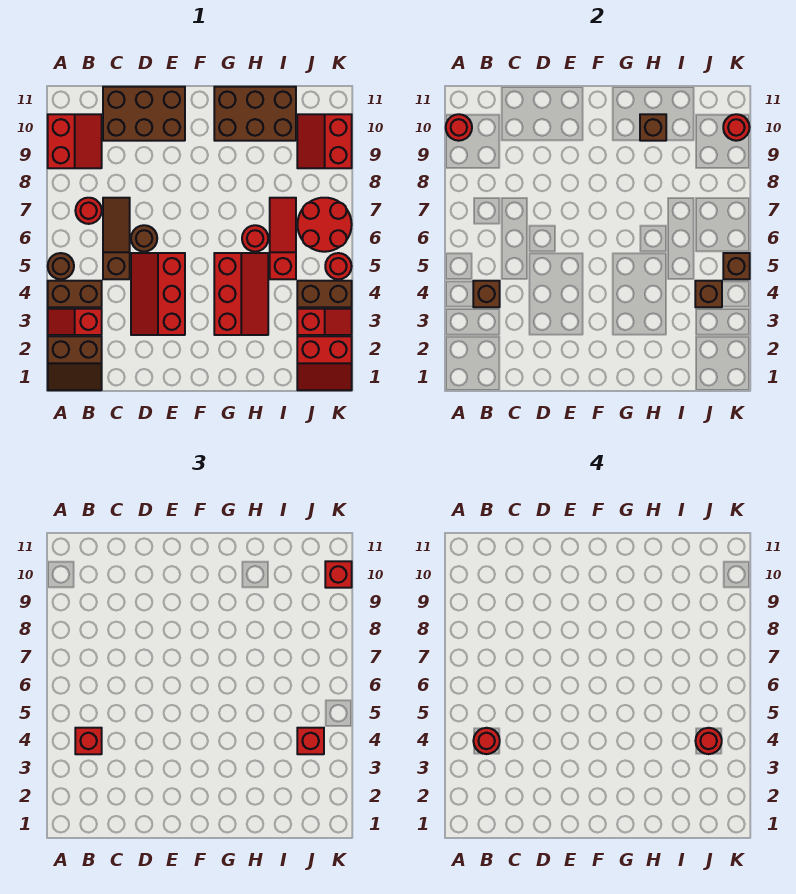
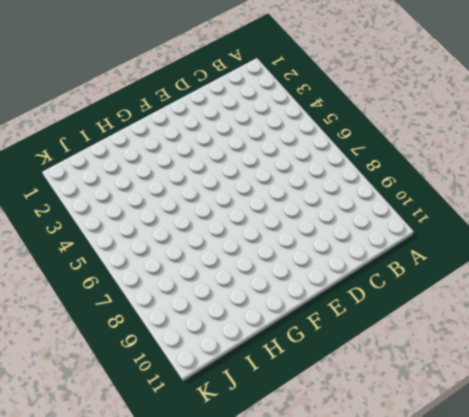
none -> brown 2x2 slope [48,336,102,390]
none -> red 1x2 slope [48,309,102,335]
none -> brown 1x2 brick [48,281,102,307]
none -> brown 1x1 round brick [48,253,74,279]

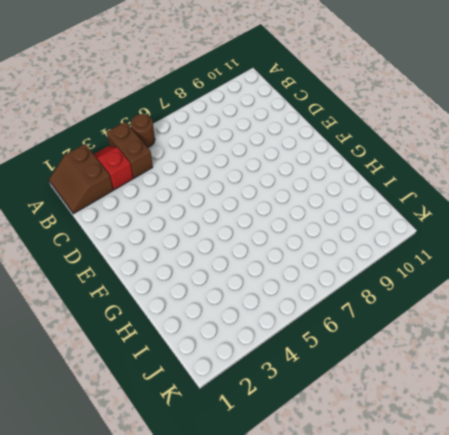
none -> red 2x2 slope [48,114,102,168]
none -> red 1x1 round brick [75,198,102,224]
none -> brown 1x3 slope [103,198,130,279]
none -> brown 2x3 brick [103,87,185,141]

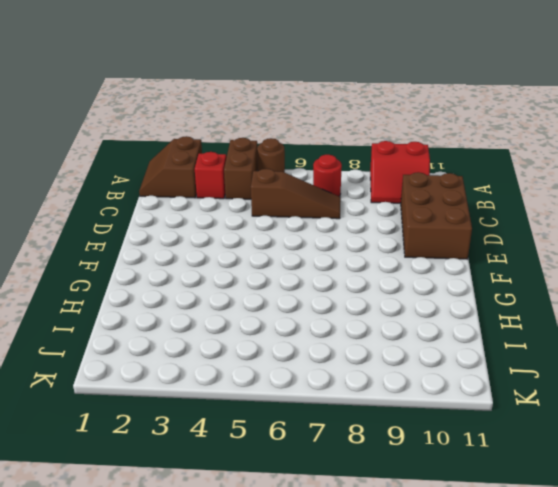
none -> red 2x3 slope [131,253,185,335]
none -> brown 1x1 round brick [131,225,157,252]
none -> red 2x3 slope [214,253,268,335]
none -> brown 2x3 brick [214,87,296,141]

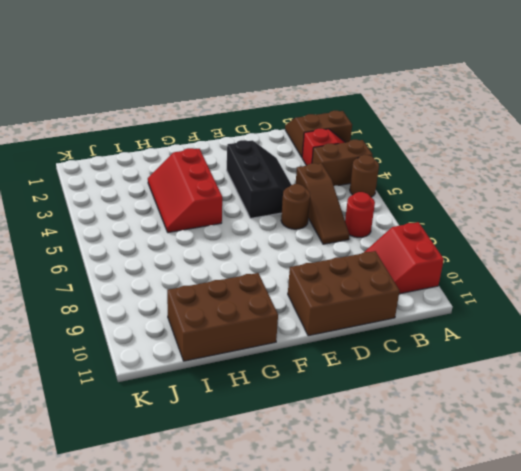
black 2x3 slope [227,140,291,218] -> red 2x3 slope [131,253,185,335]
none -> red 1x1 round brick [242,225,268,252]
none -> red 1x3 slope [270,198,296,279]
none -> red 2x2 slope [297,336,352,390]
none -> red 1x2 slope [297,309,352,335]

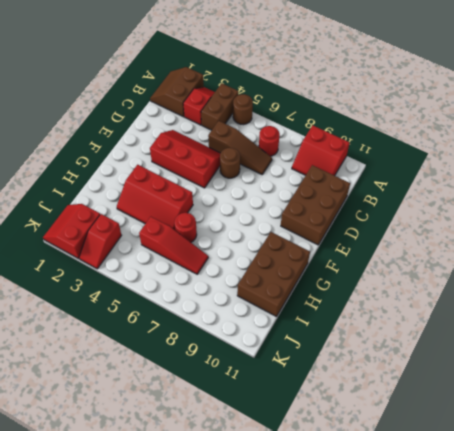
none -> brown 1x2 brick [297,281,352,307]
none -> red 2x2 round brick [297,198,352,252]
none -> red 2x2 slope [297,114,352,168]
none -> red 1x1 round brick [325,253,352,279]

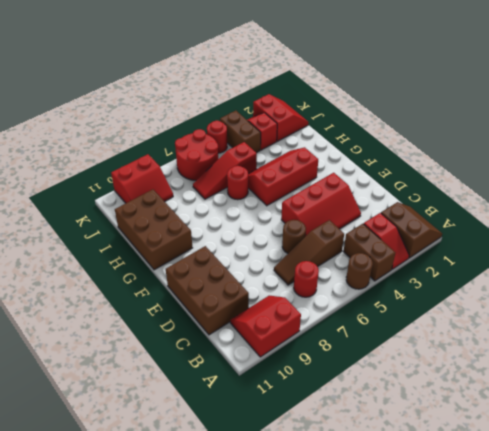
none -> red 1x1 round brick [446,114,472,141]
none -> brown 1x1 brick [473,281,500,307]
none -> brown 1x1 brick [640,114,666,141]
none -> brown 1x1 brick [695,281,722,307]

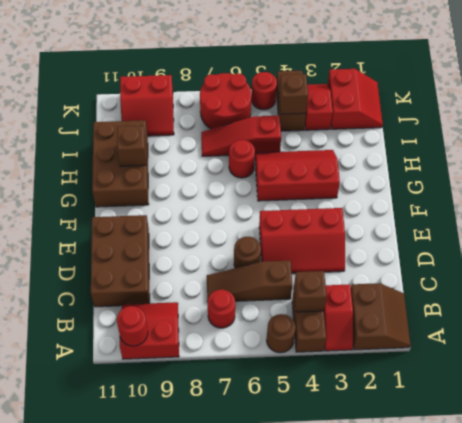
none -> brown 1x1 brick [723,253,750,279]
none -> red 1x1 round brick [723,114,750,141]
none -> red 1x1 brick [75,728,102,754]
none -> red 1x1 brick [297,728,324,754]

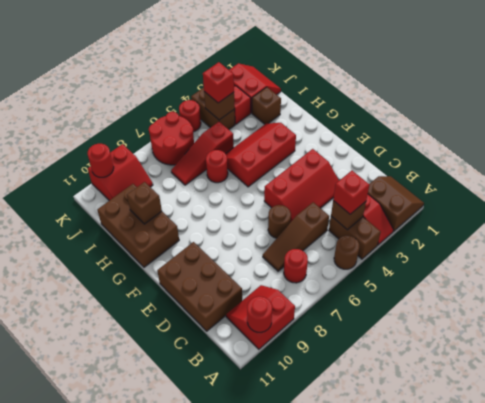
brown 1x1 brick [252,87,281,124] -> brown 1x1 brick moved to [723,253,750,279]
none -> red 1x1 brick [325,561,352,588]
none -> red 1x1 round brick [473,728,500,754]
none -> red 1x1 round brick [696,728,722,754]

